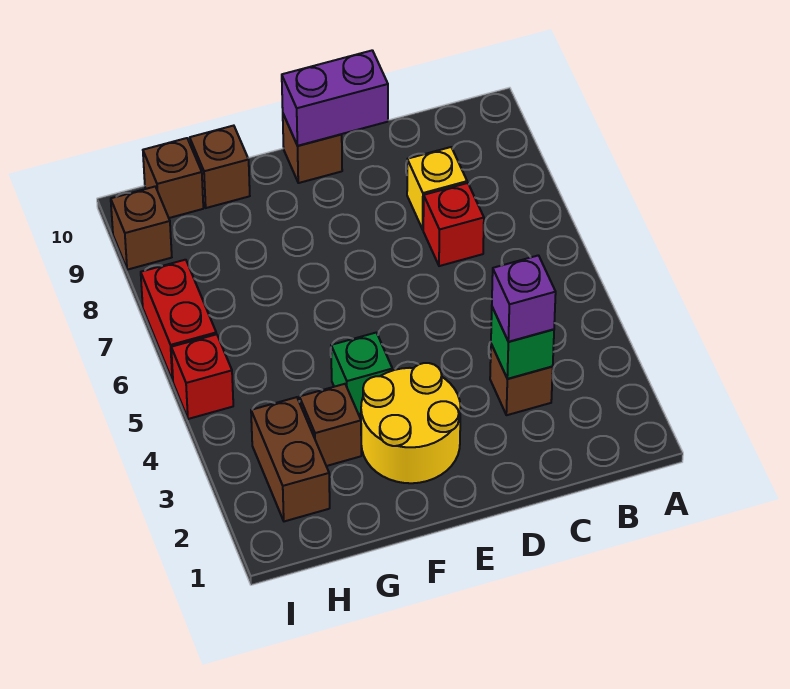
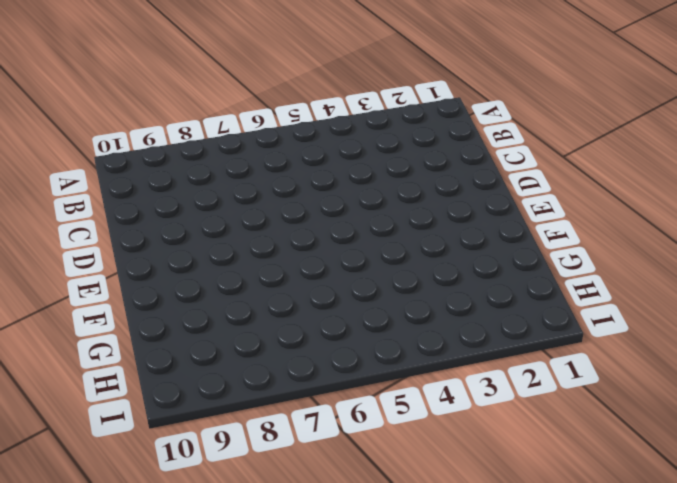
none -> brown 1x1 brick [490,344,553,415]
none -> red 1x1 brick [423,183,484,266]
none -> yellow 1x1 brick [407,147,467,229]

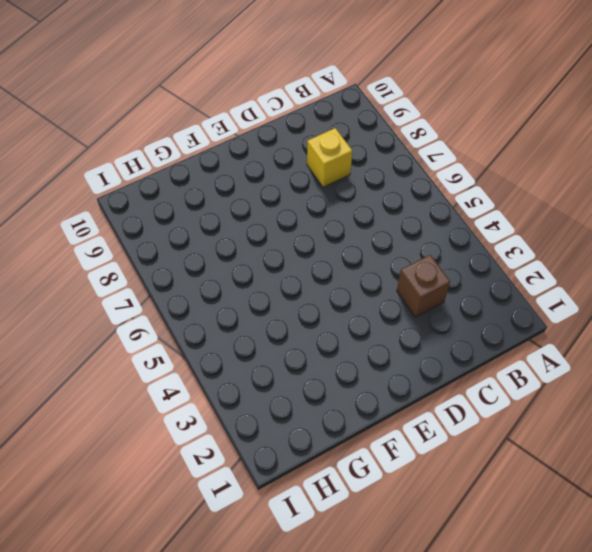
none -> red 1x1 brick [423,183,484,266]
none -> yellow 2x2 round brick [361,363,461,483]
none -> brown 1x1 brick [283,114,342,183]

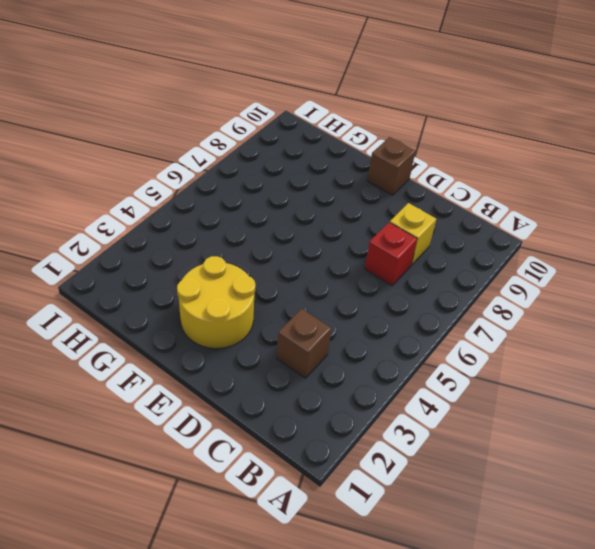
none -> green 1x1 brick [331,333,392,414]
none -> brown 1x1 brick [299,384,361,466]
none -> brown 1x1 brick [190,126,250,208]

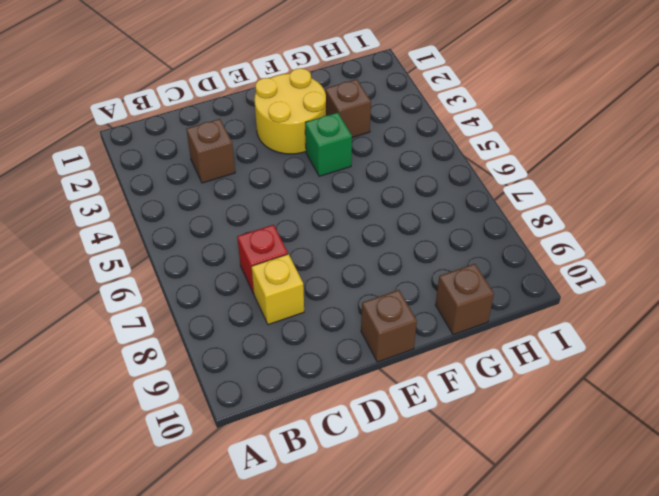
none -> brown 1x2 brick [251,397,330,521]
none -> brown 1x1 brick [143,138,203,218]
none -> red 1x1 brick [171,334,233,419]

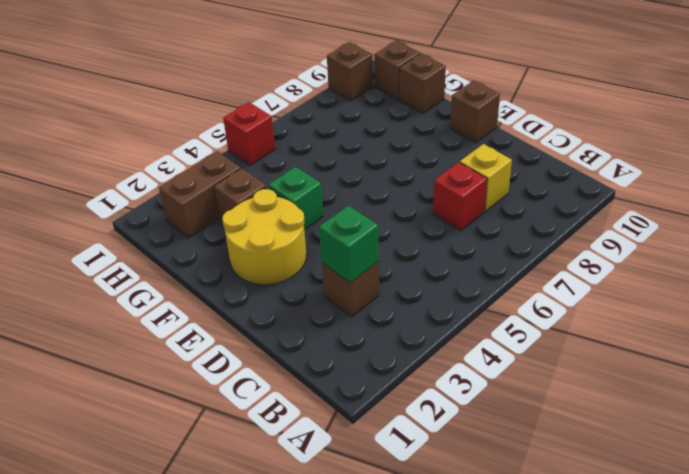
none -> red 1x2 brick [141,260,216,381]
none -> purple 1x2 brick [282,50,388,146]
none -> purple 1x1 brick [492,255,556,342]

